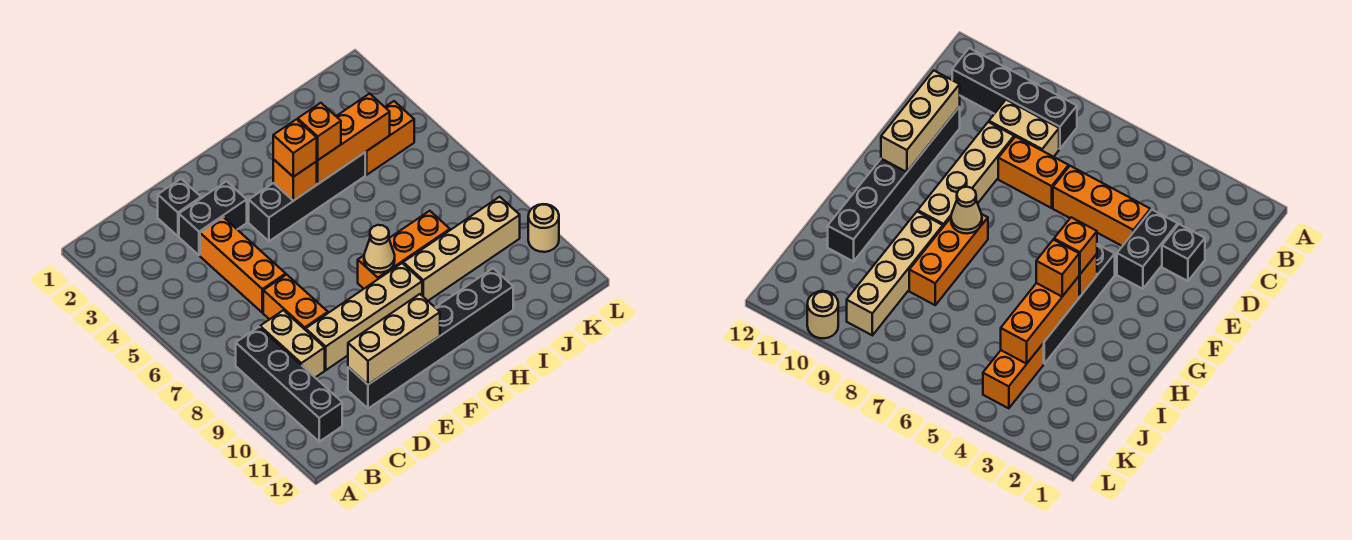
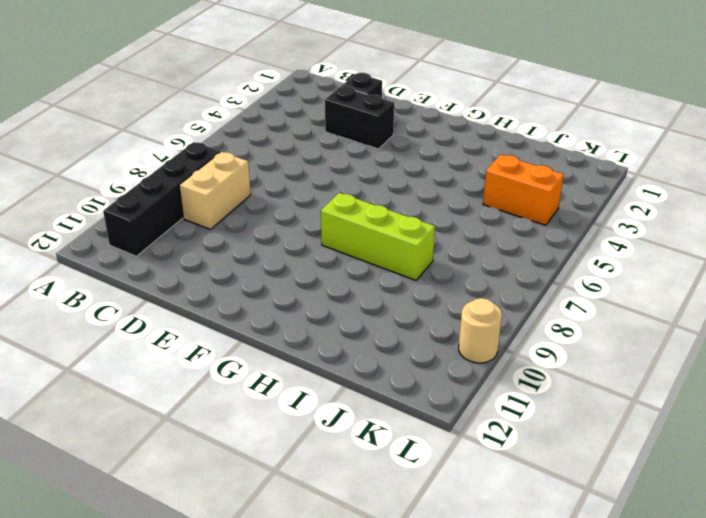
lime 1x3 brick [321,193,435,280] -> orange 1x3 brick [358,211,450,289]
none -> orange 1x3 brick [200,217,286,313]
none -> orange 1x2 brick [263,275,328,330]
none -> tan 1x4 brick [306,263,422,370]

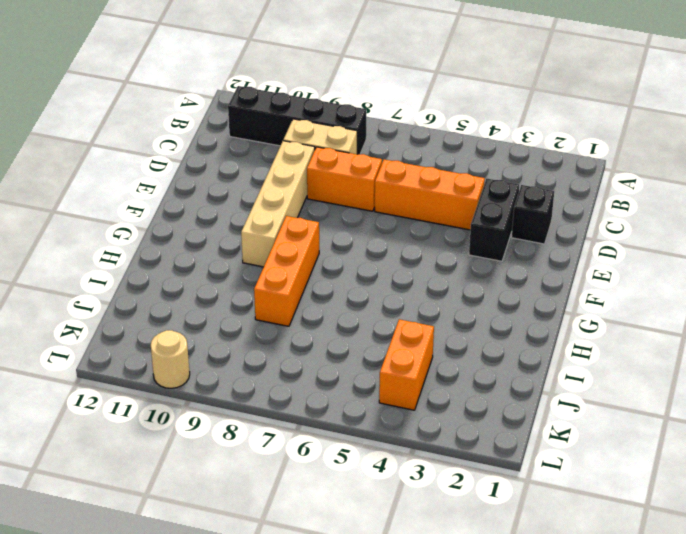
none -> black 1x6 brick [348,268,513,408]
none -> black 1x4 brick [249,153,365,241]
none -> tan 1x4 brick [403,197,520,301]

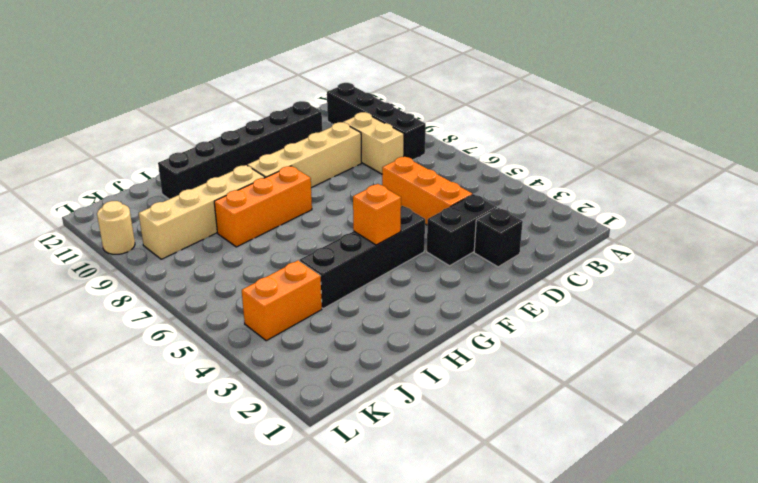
none -> orange 1x2 brick [263,275,328,330]
none -> tan 1x3 brick [348,294,440,385]
none -> tan 1x1 cone [364,225,395,273]

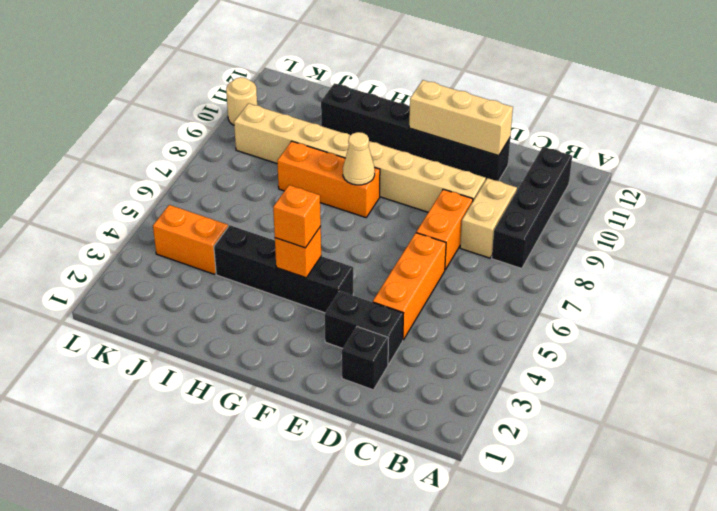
none -> orange 1x3 brick [317,94,390,184]
none -> orange 1x1 brick [298,103,341,160]

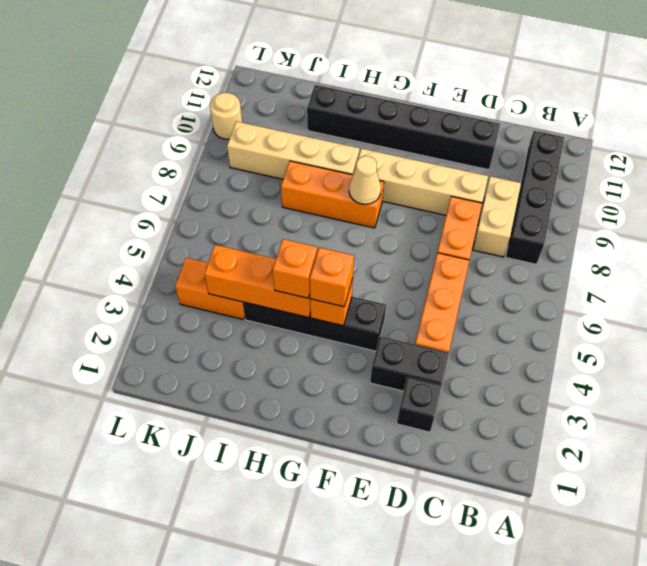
none -> tan 1x3 brick [348,294,440,385]

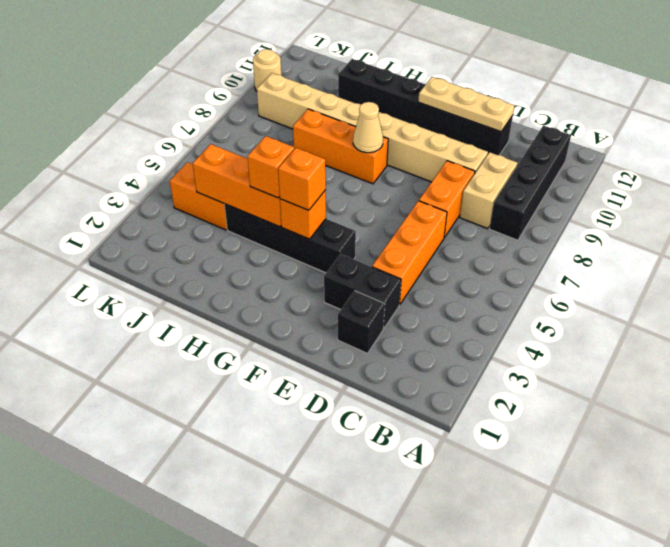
tan 1x3 plate [418,77,515,132] -> tan 1x3 brick [348,294,440,385]

